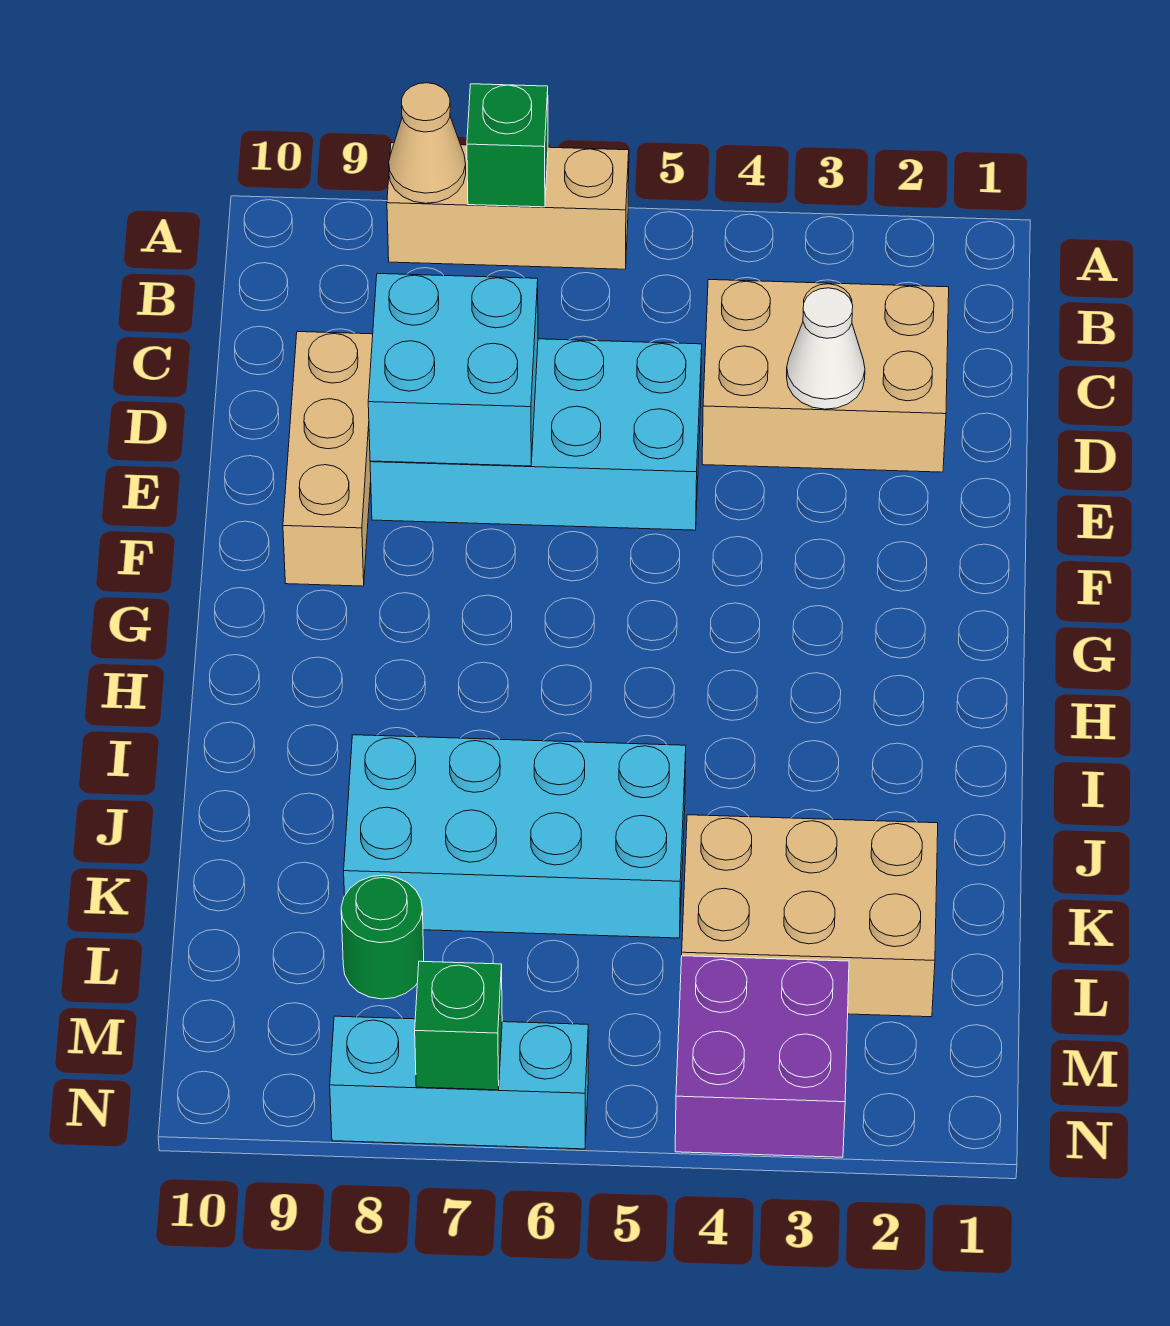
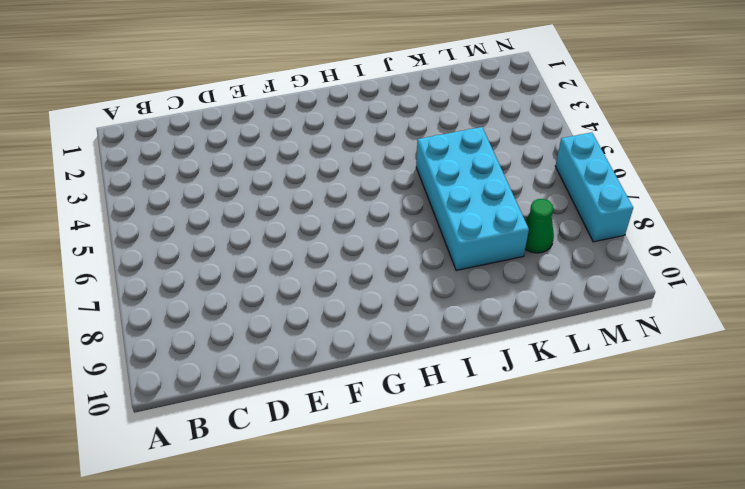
green 1x1 cone [525,199,554,253] -> green 1x1 round brick [341,875,424,999]
none -> tan 1x3 brick [387,143,629,269]
none -> tan 2x3 brick [702,280,949,472]
none -> cyan 2x4 brick [370,339,702,530]

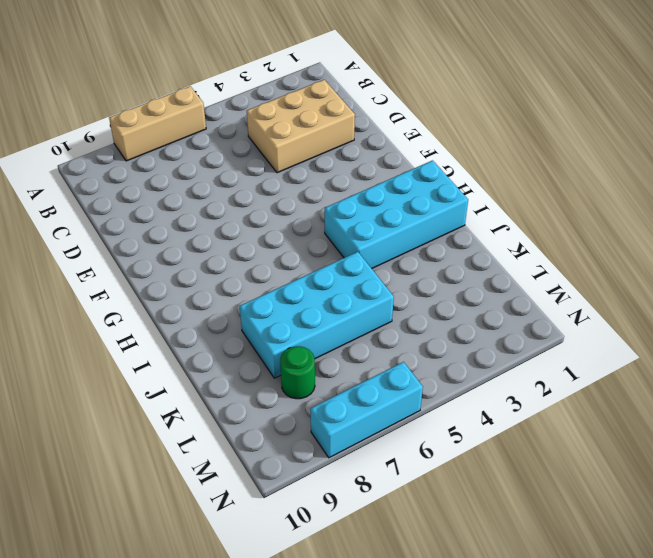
cyan 2x4 brick [325,161,468,269] -> cyan 2x4 brick moved to [370,339,702,530]
none -> tan 1x3 brick [283,332,373,586]
none -> tan 2x3 brick [682,815,938,1017]
none -> purple 2x2 brick [675,956,849,1157]

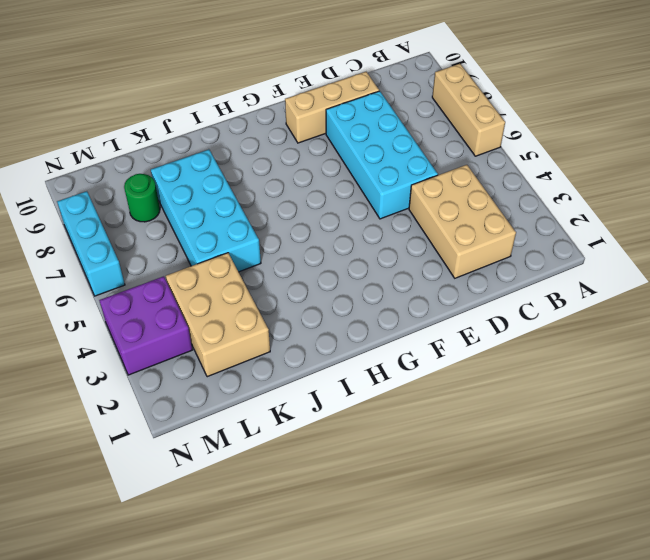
none -> green 1x1 brick [467,84,548,207]
none -> tan 1x1 cone [389,83,466,203]
none -> white 1x1 cone [787,288,865,409]

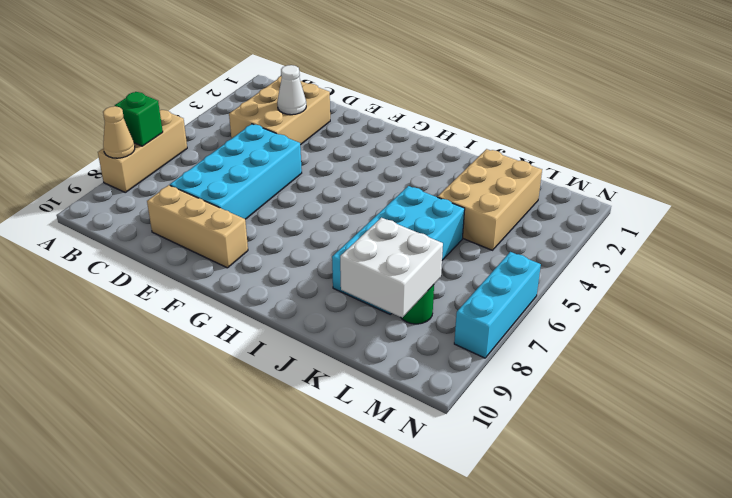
white 2x2 brick [340,218,443,318] -> none
none -> purple 2x2 brick [675,956,849,1157]
none -> cyan 2x2 brick [368,274,538,466]
none -> green 1x1 brick [415,961,502,1090]

